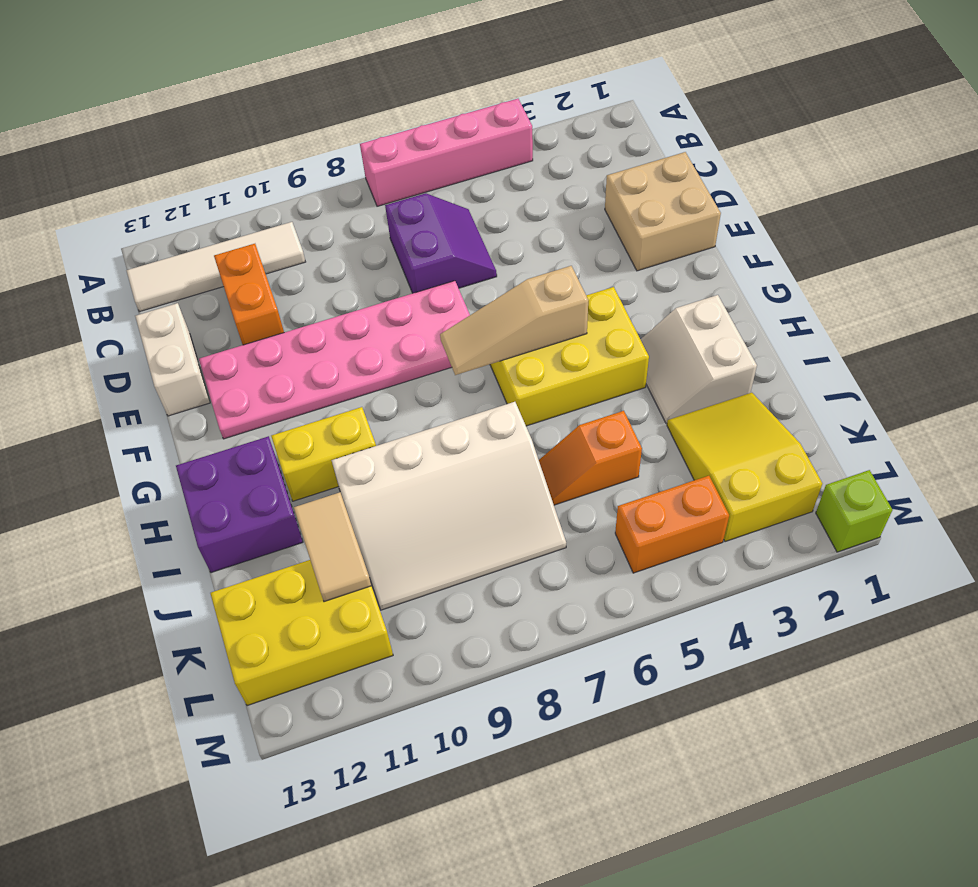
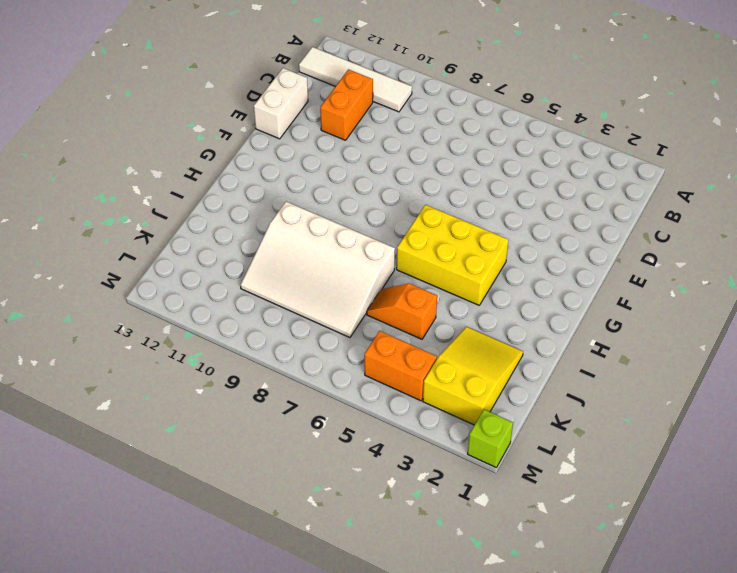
none -> pink 1x4 brick [360,99,533,206]
none -> purple 2x2 slope [385,193,497,293]
none -> tan 2x2 brick [605,152,721,271]

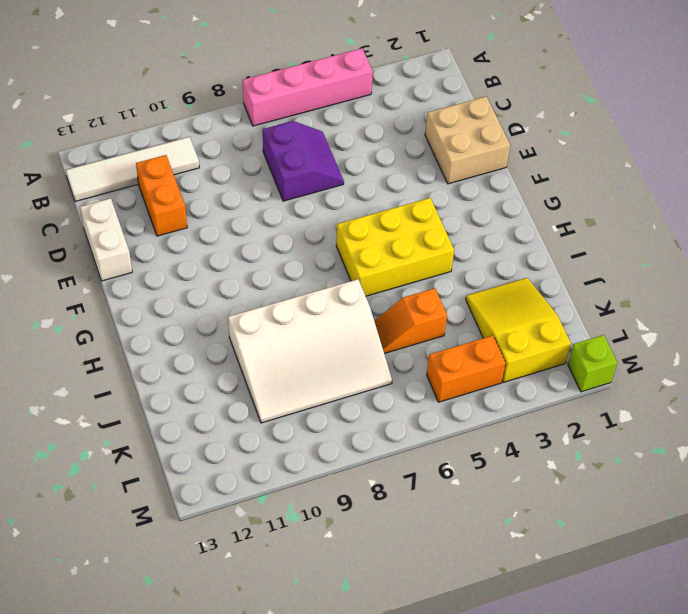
none -> pink 2x6 plate [199,281,470,439]
none -> white 2x2 slope [640,295,757,423]
none -> yellow 1x2 brick [271,407,376,501]

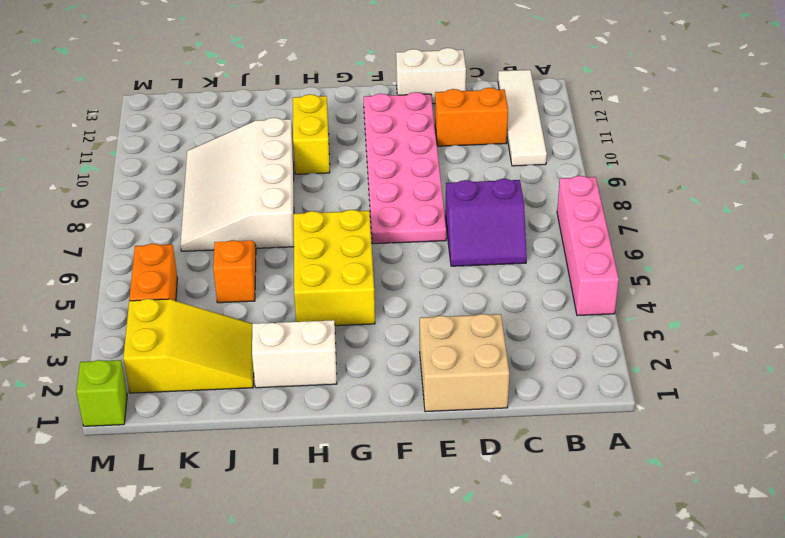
none -> purple 2x2 brick [176,436,303,573]
none -> yellow 2x3 brick [210,560,393,706]
none -> tan 1x3 slope [440,266,588,375]

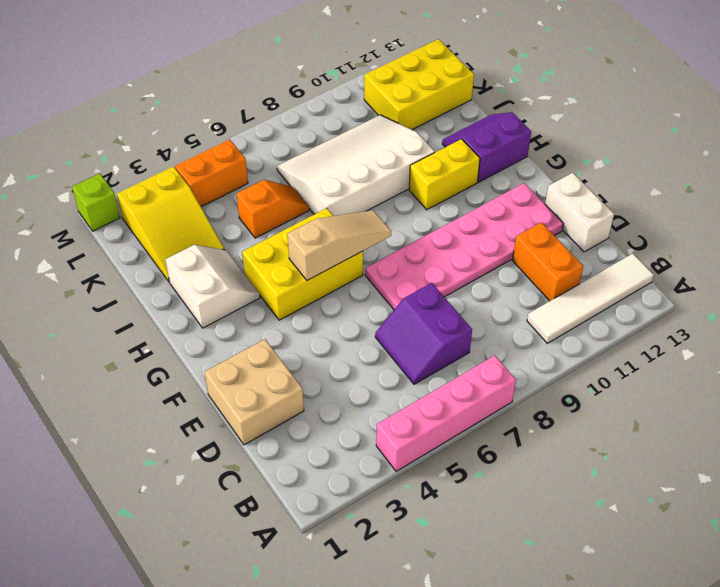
purple 2x2 slope [442,112,531,182] -> purple 2x2 brick [176,436,303,573]
none -> tan 1x2 tile [294,492,372,602]

